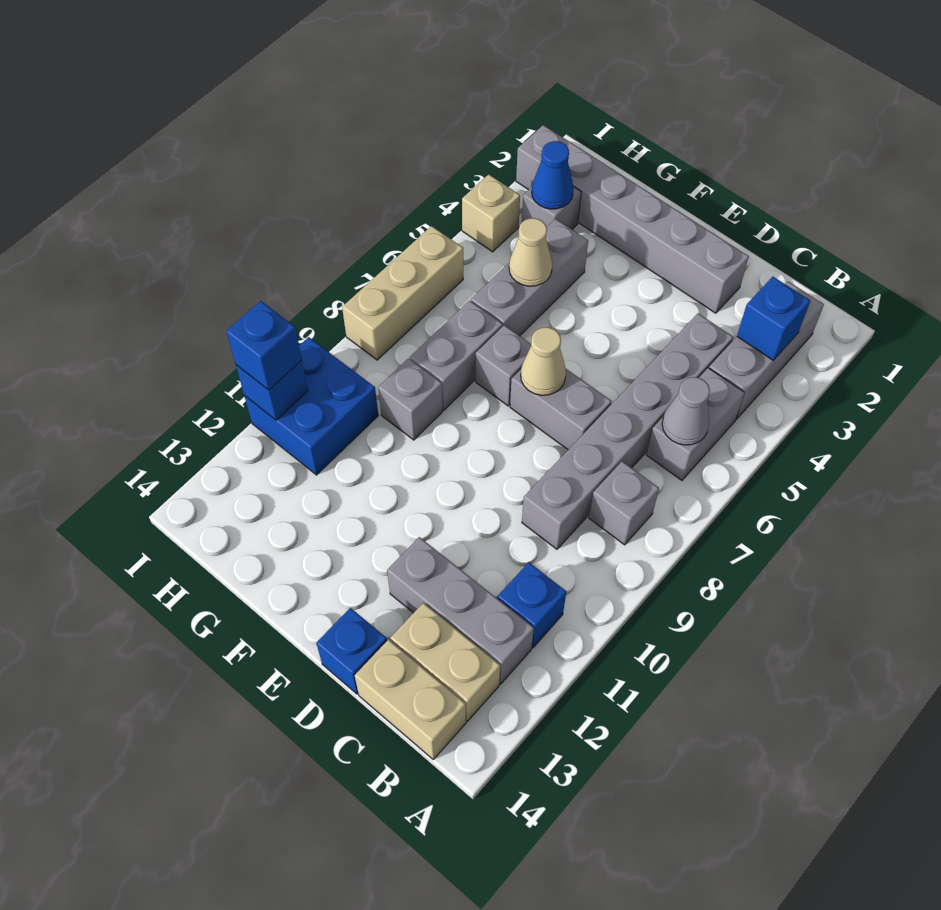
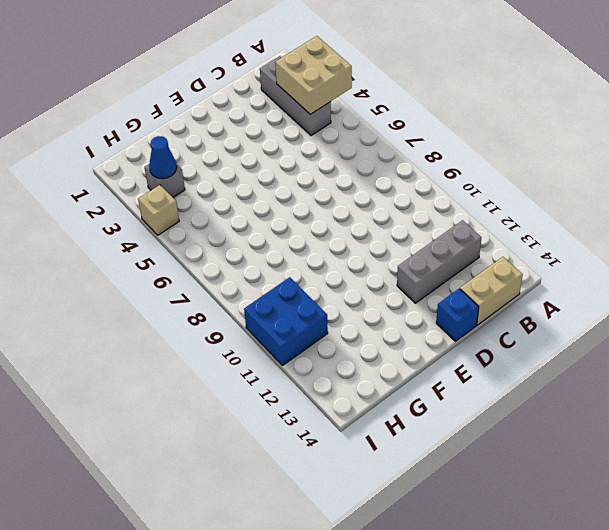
tan 2x2 brick [275,36,352,114] -> blue 1x1 brick [737,277,810,360]
none -> grey 1x2 brick [647,368,745,480]
none -> grey 1x1 brick [589,461,659,545]
none -> blue 1x1 brick [498,562,566,648]

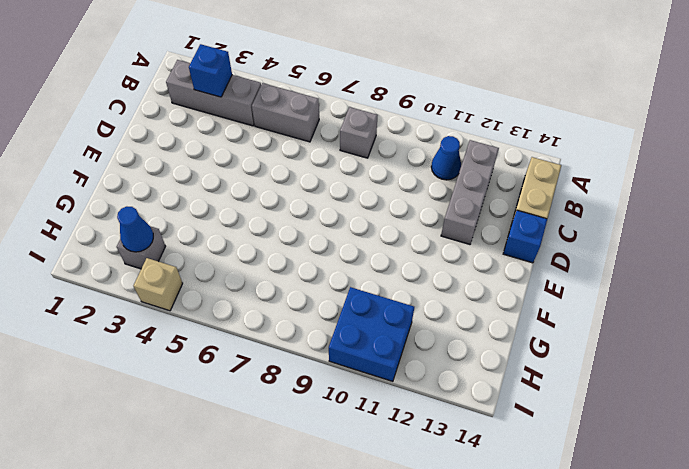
blue 1x1 cone [431,136,461,180] -> blue 1x1 brick [498,562,566,648]
none -> tan 1x2 brick [390,603,500,721]
none -> grey 1x6 brick [522,314,733,549]
none -> grey 1x6 brick [516,125,749,313]

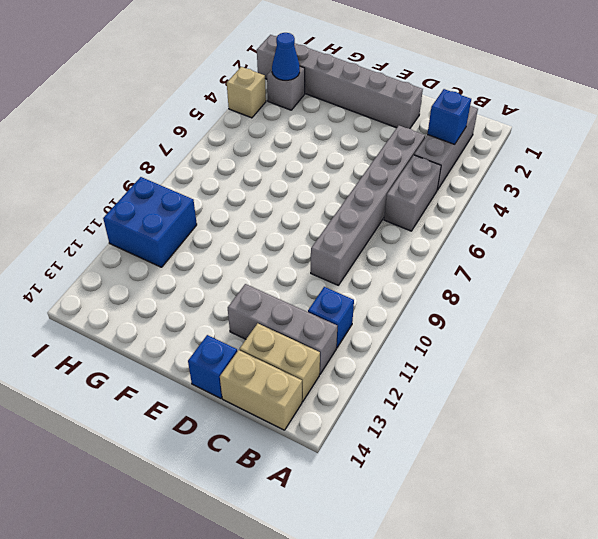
none -> grey 1x1 brick [589,461,659,545]
none -> grey 1x2 brick [510,369,612,450]
none -> grey 1x1 brick [476,325,531,406]

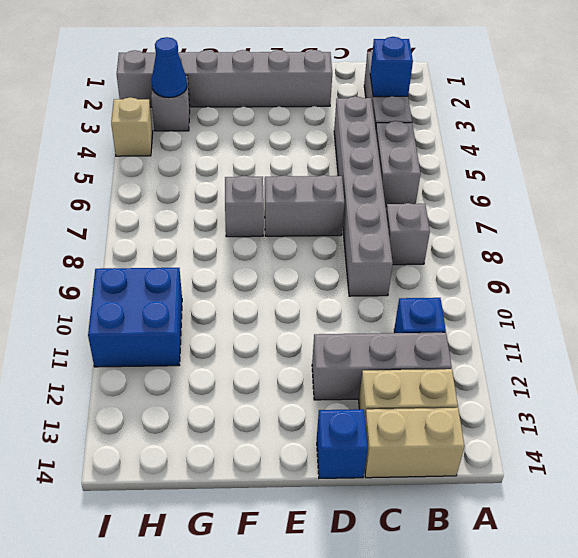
none -> grey 1x3 brick [471,219,588,336]
none -> grey 1x2 brick [410,301,503,410]
none -> grey 1x1 brick [378,359,443,440]

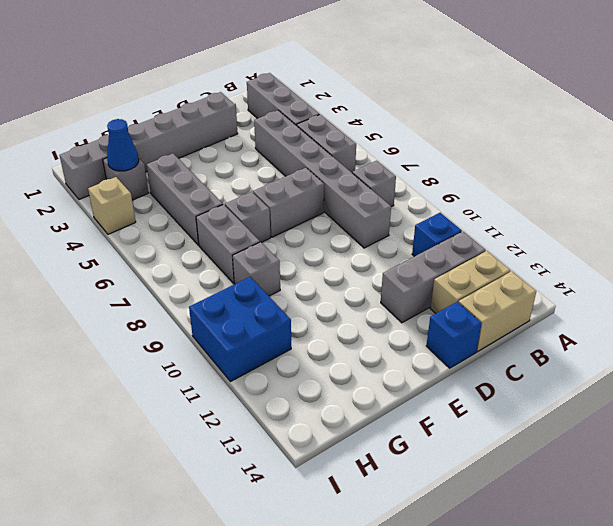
none -> tan 1x3 brick [342,226,463,360]
none -> blue 1x1 brick [737,277,810,360]
none -> grey 1x1 cone [662,377,710,445]

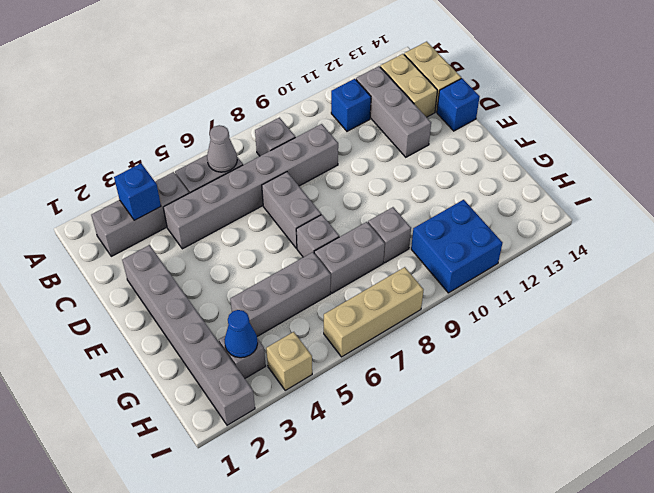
none -> tan 1x1 cone [521,327,566,395]
none -> tan 1x1 cone [509,218,552,286]
none -> blue 1x1 brick [236,360,308,420]

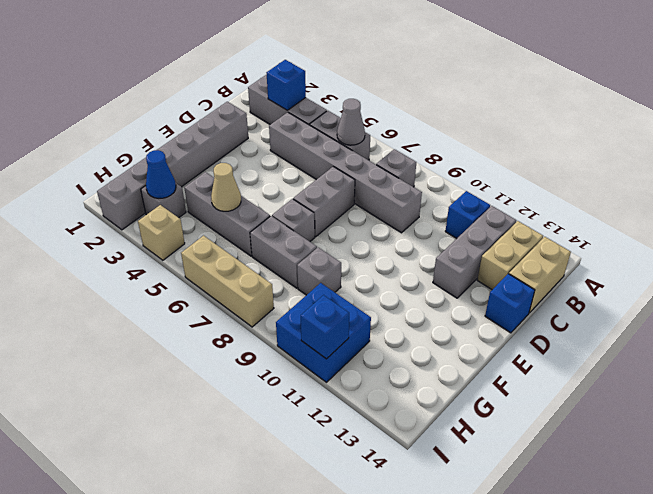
none -> tan 1x1 cone [521,327,566,395]
none -> blue 1x1 brick [226,301,302,390]

